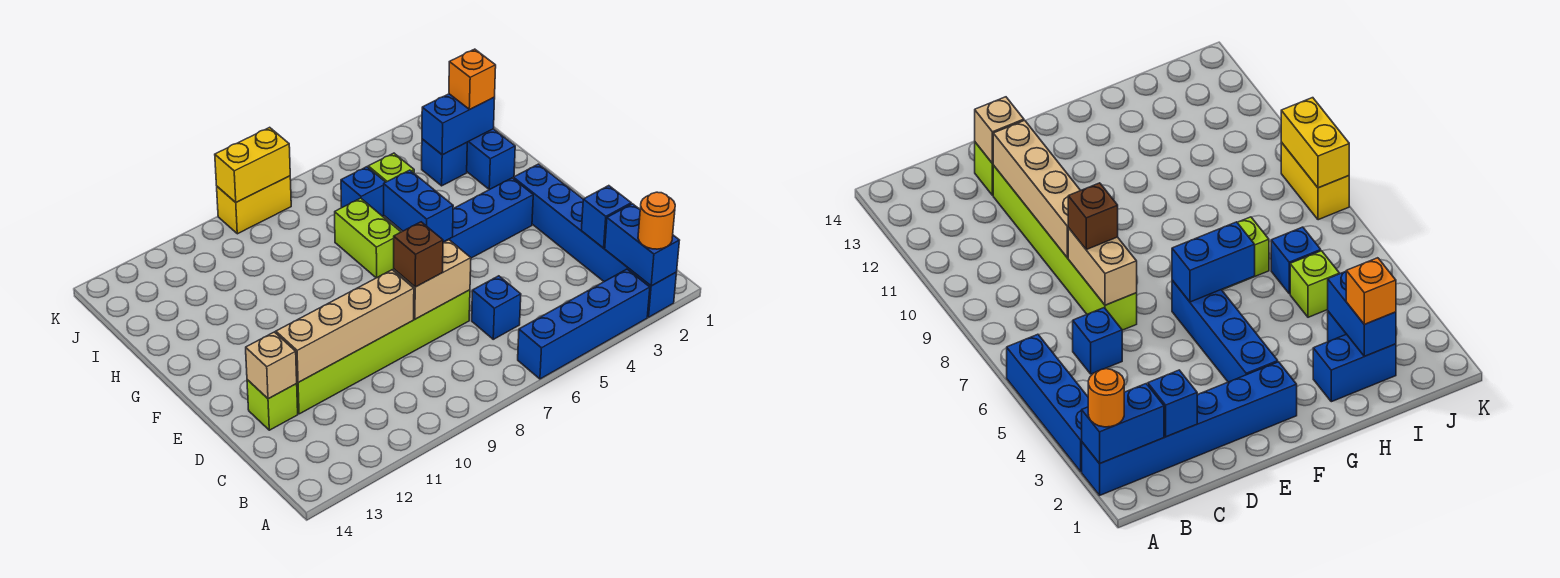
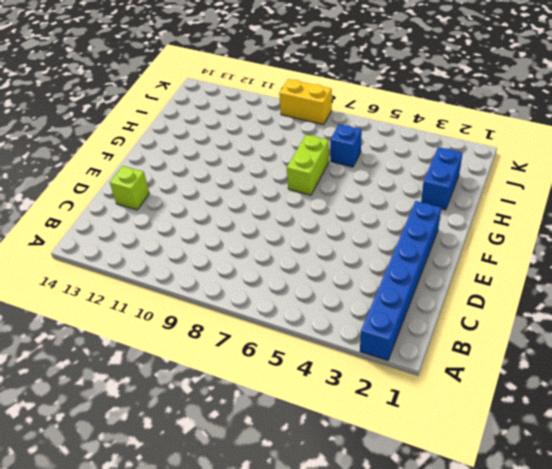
none -> blue 1x4 brick [518,269,650,379]
none -> blue 1x1 brick [472,276,521,339]
none -> lime 1x6 brick [296,290,470,414]

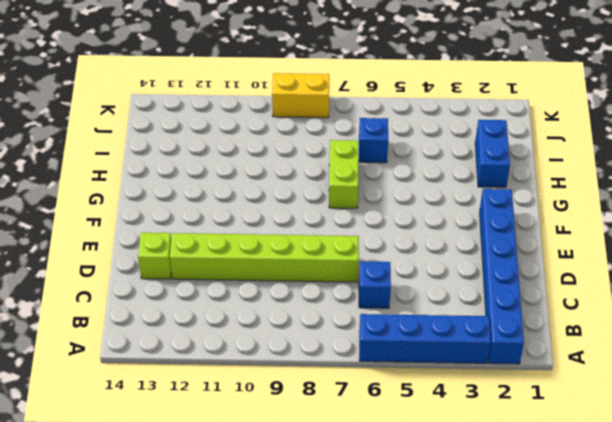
none -> blue 1x4 brick [446,178,533,258]
none -> blue 1x1 brick [422,139,467,186]
none -> lime 1x1 brick [368,153,414,182]

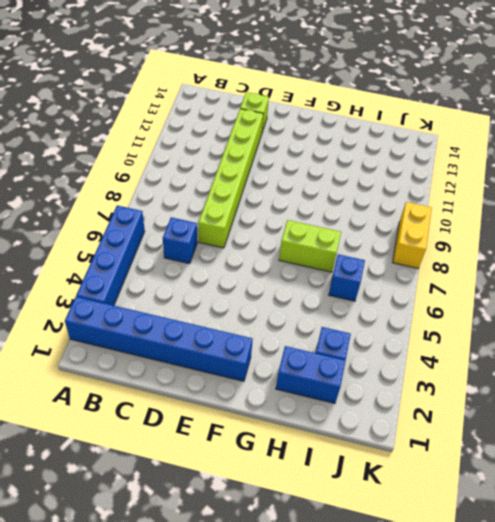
none -> blue 1x4 brick [446,178,533,258]
none -> lime 1x1 brick [368,153,414,182]
none -> blue 1x2 brick [605,204,680,286]

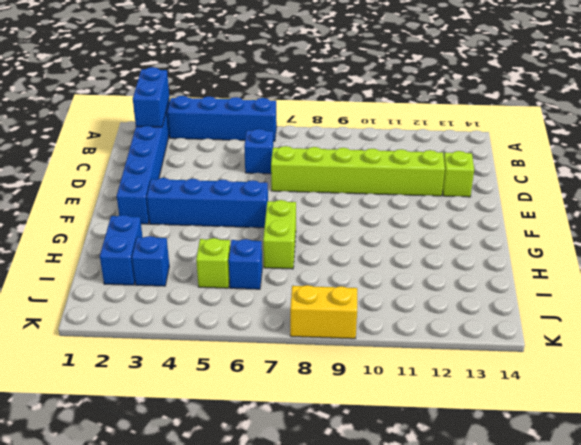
none -> blue 1x1 brick [581,186,631,248]
none -> tan 1x2 brick [394,240,471,319]
none -> tan 1x4 brick [276,270,414,382]

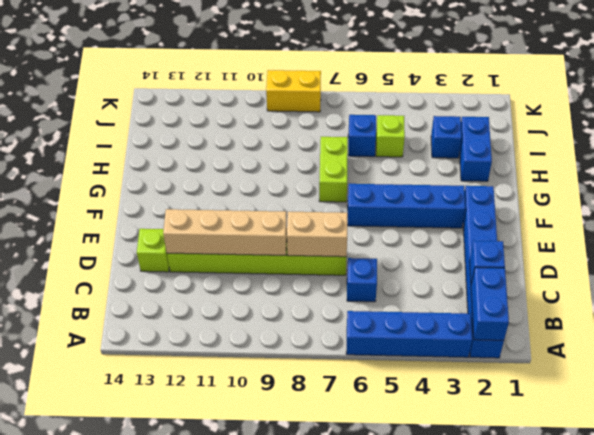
none -> tan 1x1 brick [246,332,297,399]
none -> blue 1x2 brick [384,170,453,242]
none -> blue 1x2 brick [422,94,495,155]

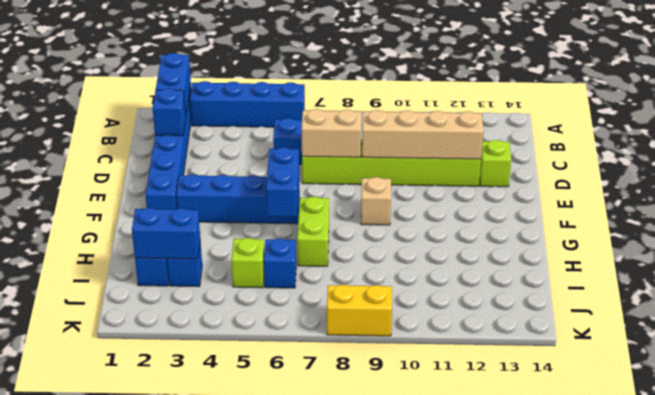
tan 1x1 brick [361,177,391,225] -> tan 1x1 brick moved to [246,332,297,399]
none -> yellow 1x2 brick [215,127,290,202]
none -> orange 1x1 round brick [638,192,675,249]
none -> brown 1x1 brick [394,222,443,287]

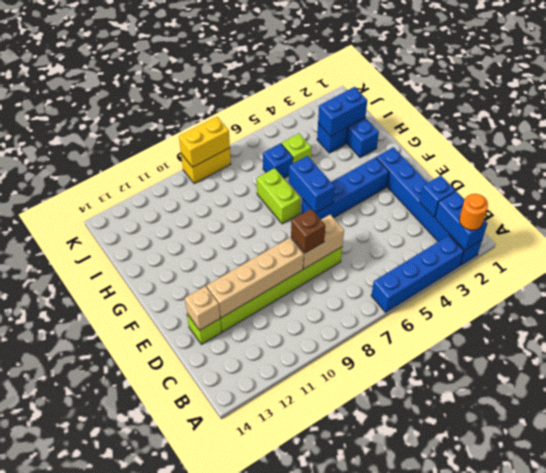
none -> blue 1x1 brick [472,276,521,339]
none -> orange 1x1 brick [449,49,496,109]

